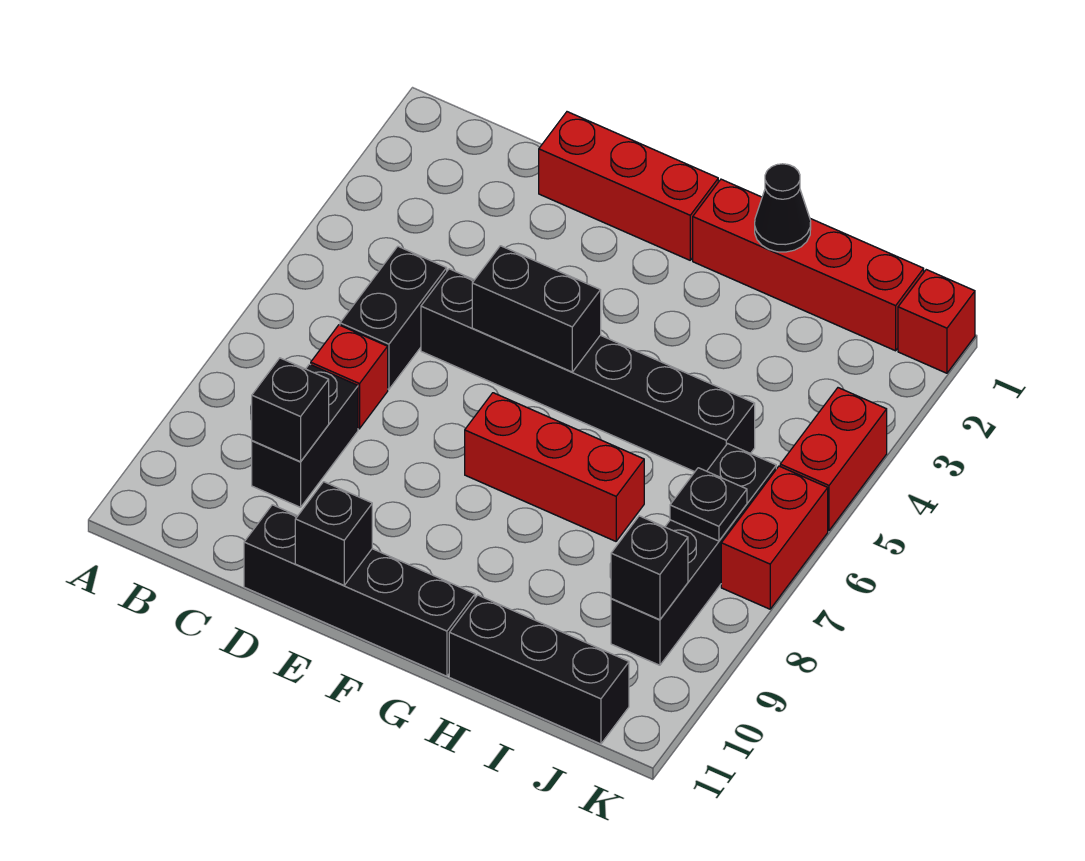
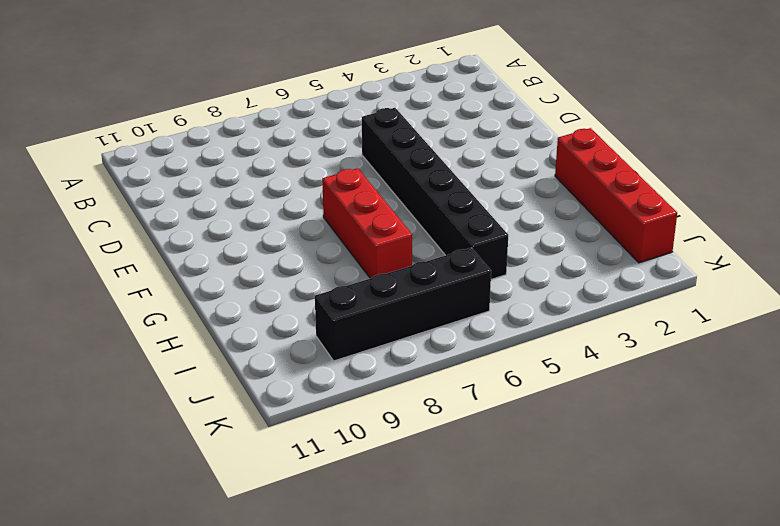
none -> black 1x2 brick [340,246,447,389]
none -> red 1x1 brick [311,325,388,429]
none -> black 1x2 brick [252,364,358,507]

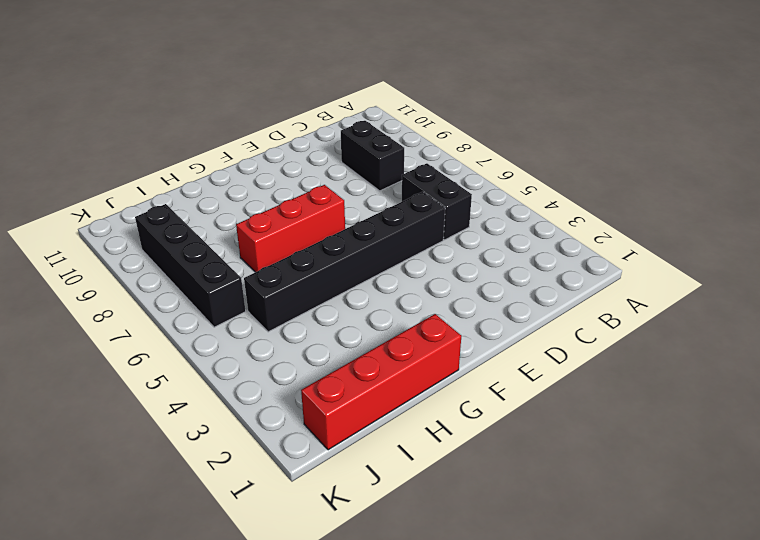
none -> red 1x1 brick [311,325,388,429]
none -> red 1x3 brick [539,112,718,260]
none -> black 1x4 brick [244,505,475,676]

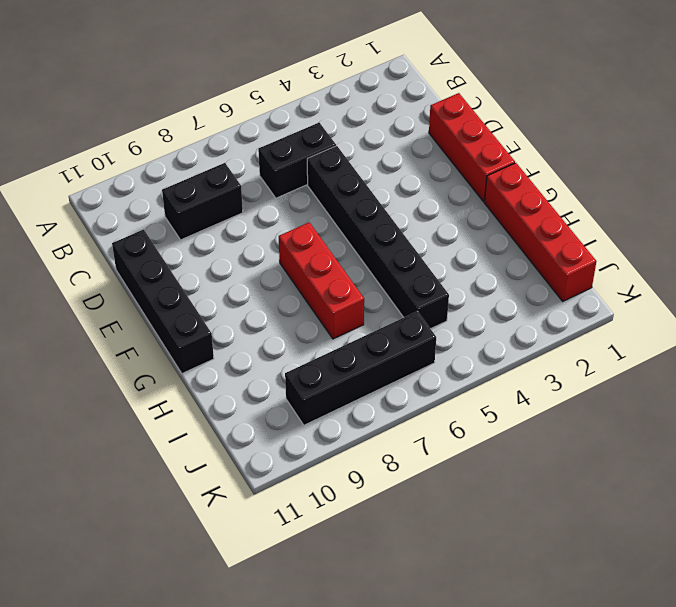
none -> red 1x1 brick [311,325,388,429]
none -> black 1x3 brick [449,595,629,744]
none -> red 1x1 brick [898,270,975,373]

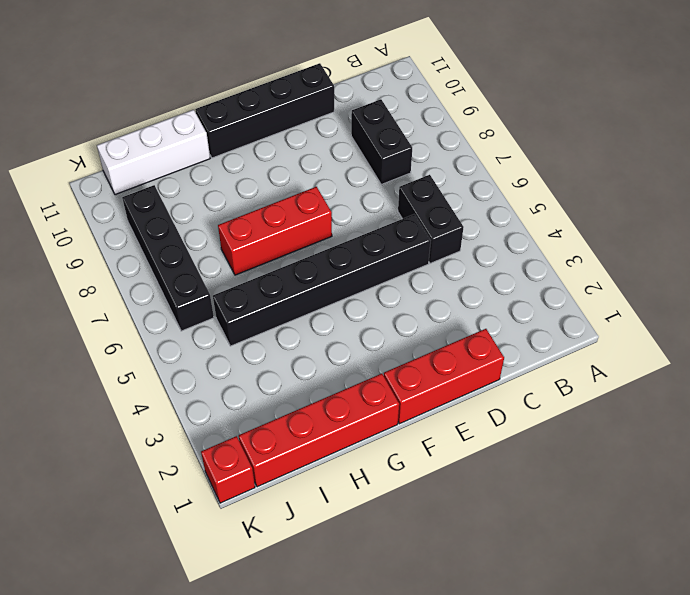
white 1x3 brick [97,110,210,195] -> black 1x3 brick [449,595,629,744]
none -> red 1x1 brick [311,325,388,429]
none -> red 1x2 brick [780,388,887,531]
none -> red 1x2 brick [721,466,828,609]

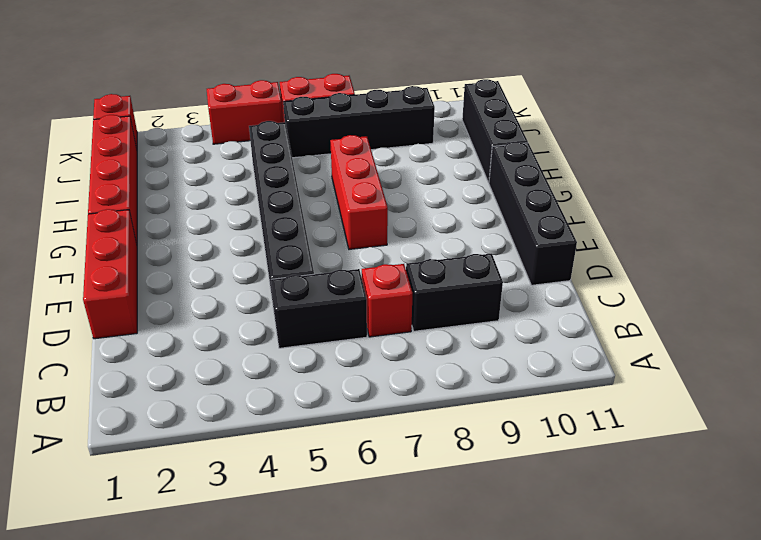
none -> black 1x1 brick [252,358,329,462]
none -> black 1x2 brick [472,246,601,372]
none -> black 1x1 brick [295,482,372,585]

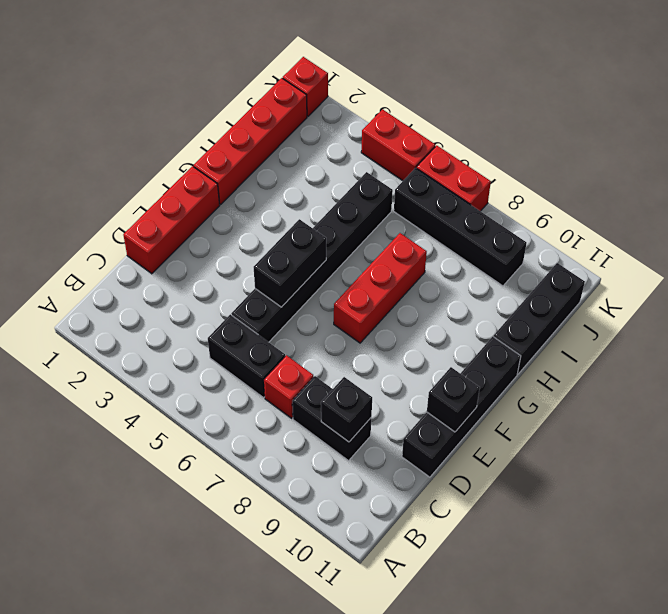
none -> black 1x1 cone [755,164,811,252]
none -> black 1x1 plate [670,468,747,541]
none -> black 1x1 brick [611,516,688,620]

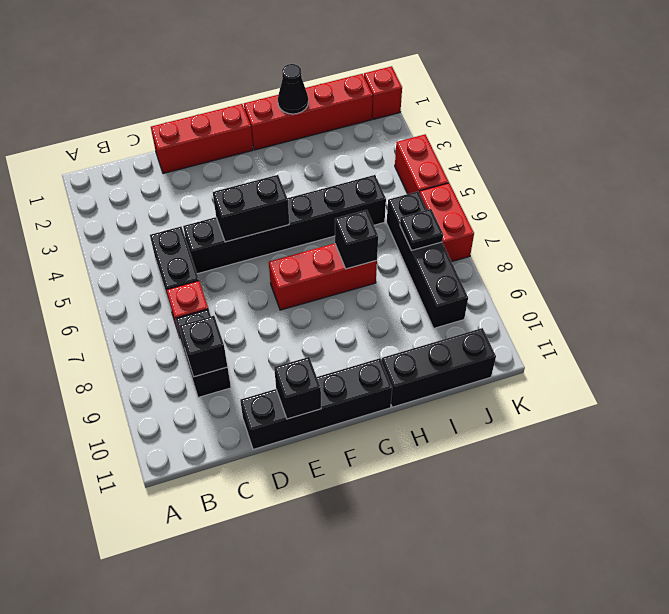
black 1x1 brick [335,210,378,269] -> black 1x1 brick moved to [611,516,688,620]

